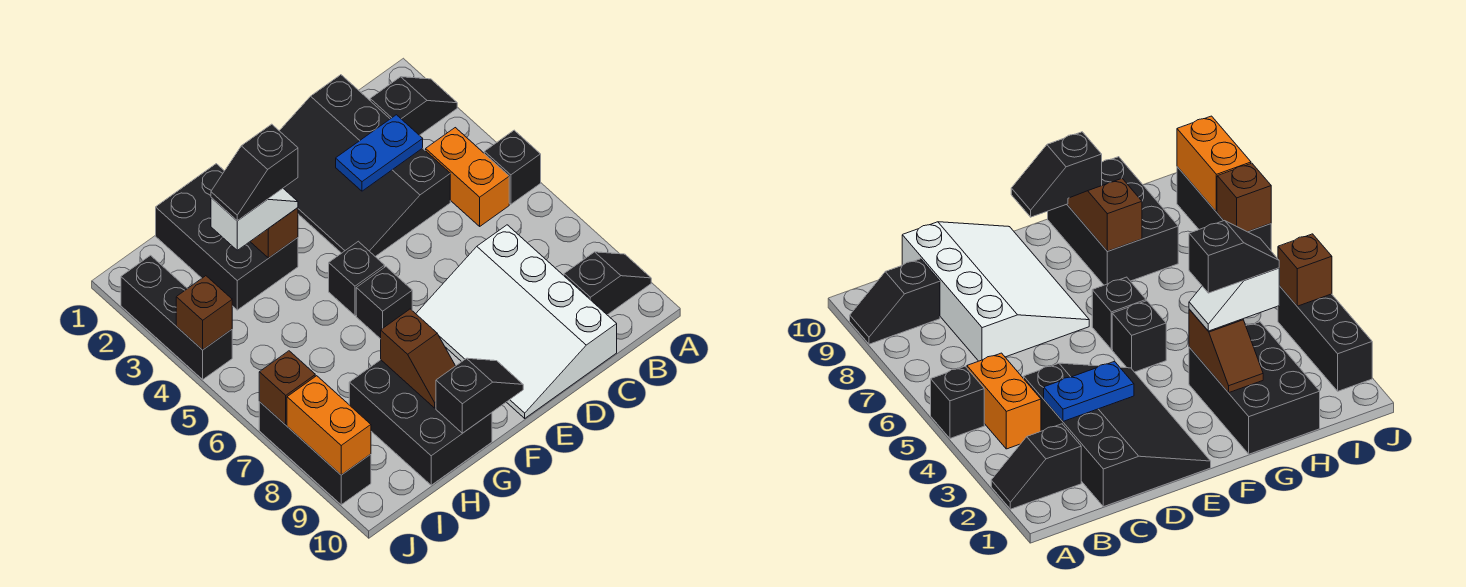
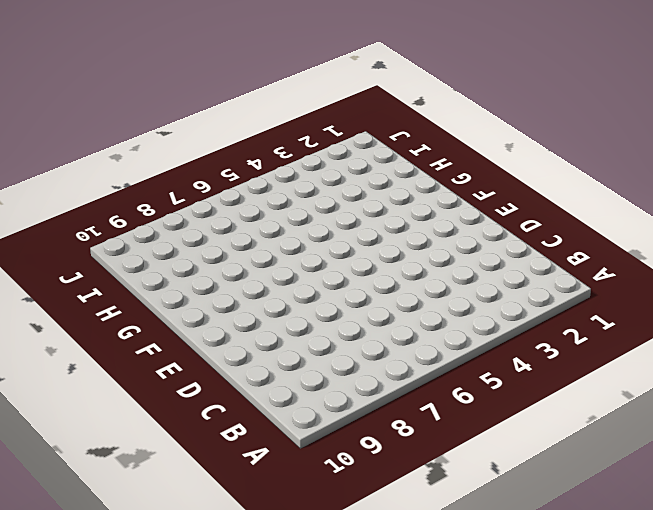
none -> black 1x2 slope [370,77,457,135]
none -> black 1x1 brick [484,130,541,204]
none -> black 1x2 slope [564,252,651,315]

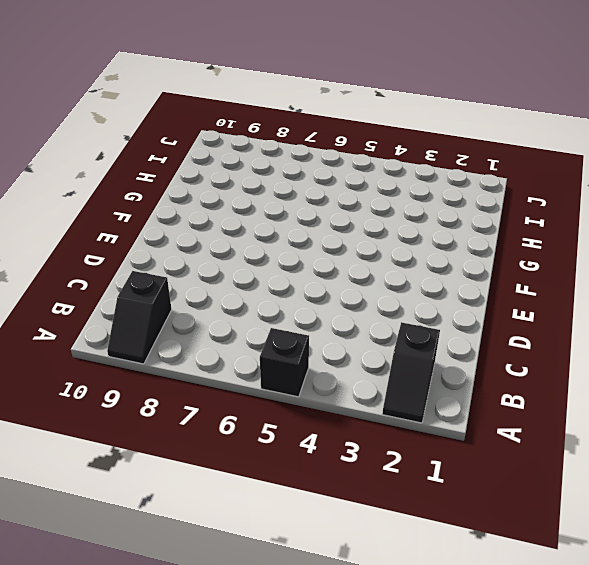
none -> orange 1x2 brick [426,128,509,226]
none -> black 3x4 slope [279,75,450,256]
none -> white 3x4 slope [416,225,617,418]

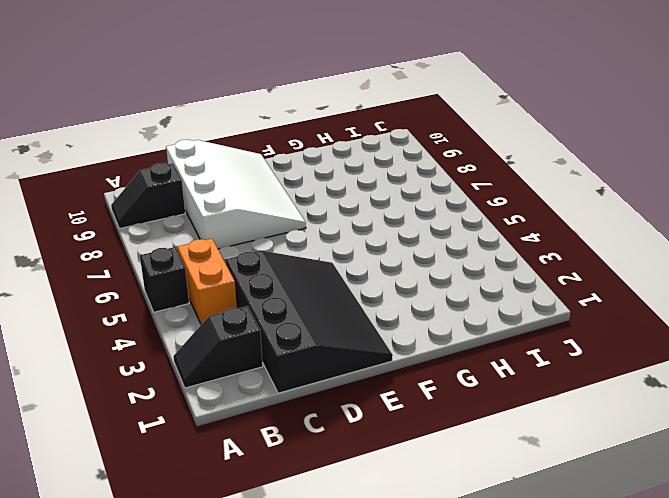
none -> black 1x1 brick [329,241,385,316]
none -> black 1x1 brick [356,267,412,339]
none -> black 2x3 brick [156,164,298,310]

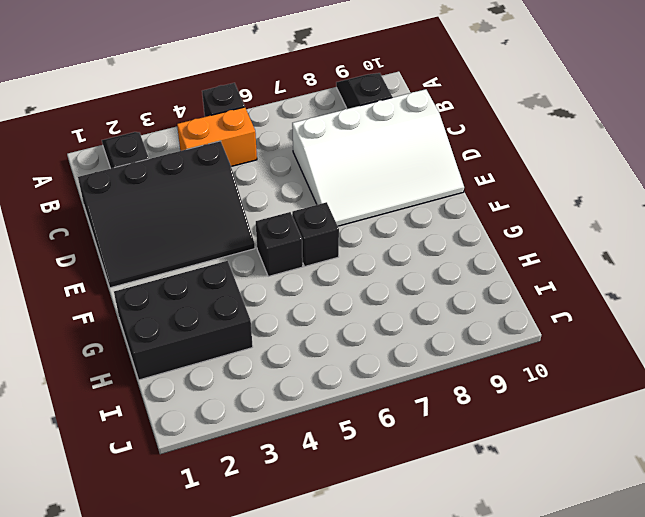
none -> black 2x3 brick [349,360,492,485]
none -> black 1x3 brick [121,255,232,379]
none -> black 1x3 brick [259,402,371,505]

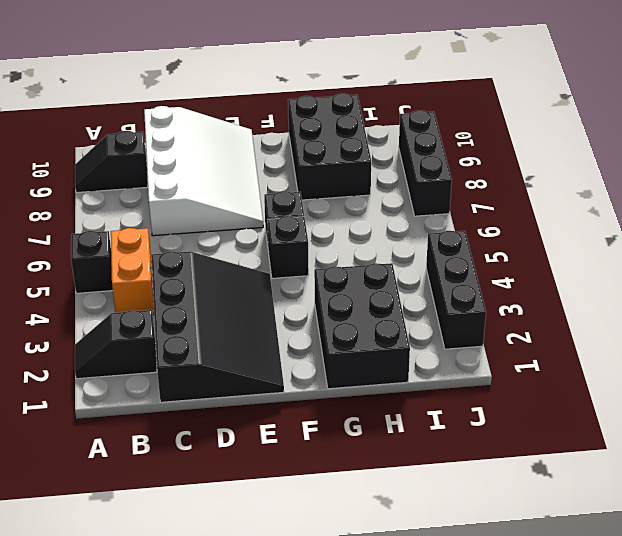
none -> blue 1x2 plate [336,115,423,191]
none -> black 1x2 slope [436,358,523,433]
none -> brown 1x2 slope [250,208,298,258]

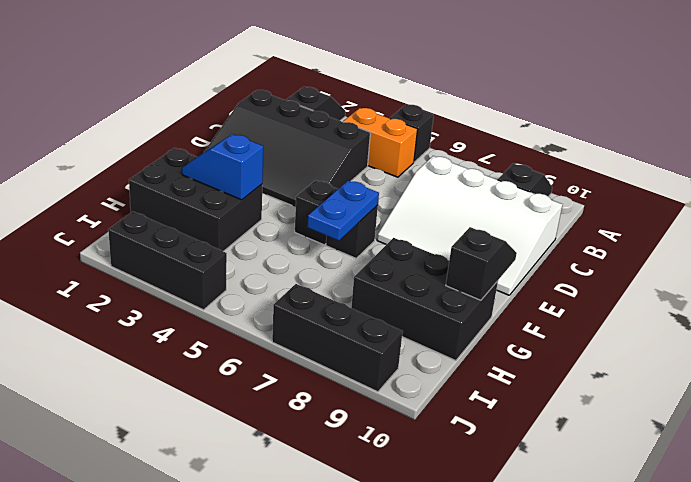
blue 1x2 plate [307,180,379,241] -> blue 1x2 plate moved to [336,115,423,191]
blue 1x2 slope [182,134,263,200] -> brown 1x2 slope [250,208,298,258]
none -> brown 1x2 slope [381,309,455,408]
none -> brown 1x1 brick [176,276,232,350]
none -> brown 1x1 brick [259,351,315,425]

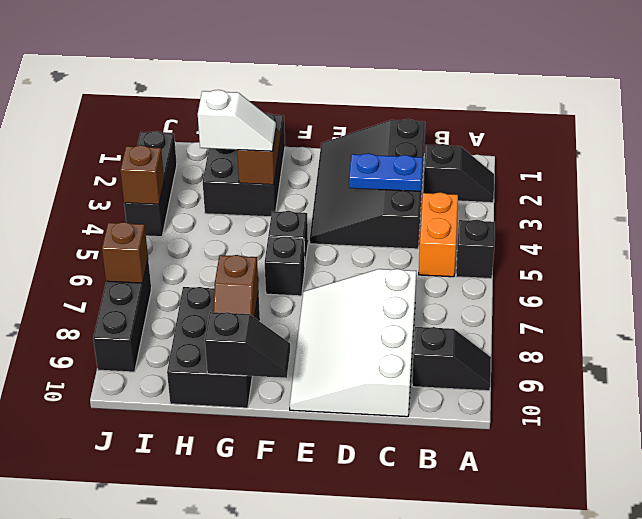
none -> orange 1x2 brick [287,376,371,475]
none -> black 1x2 slope [211,124,298,221]

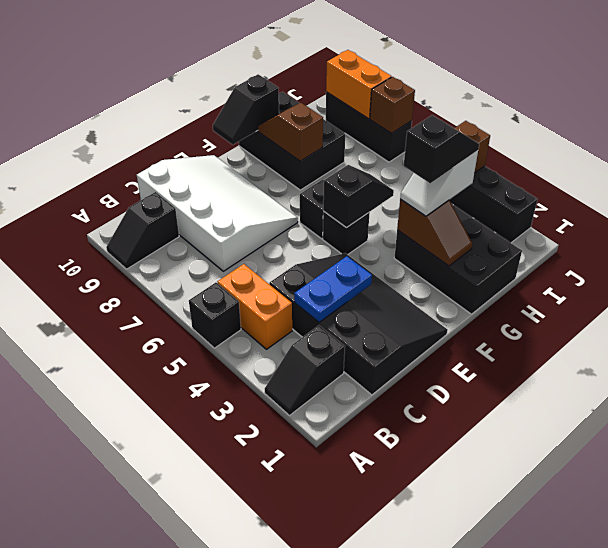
black 1x2 slope [323,165,394,228] -> none

